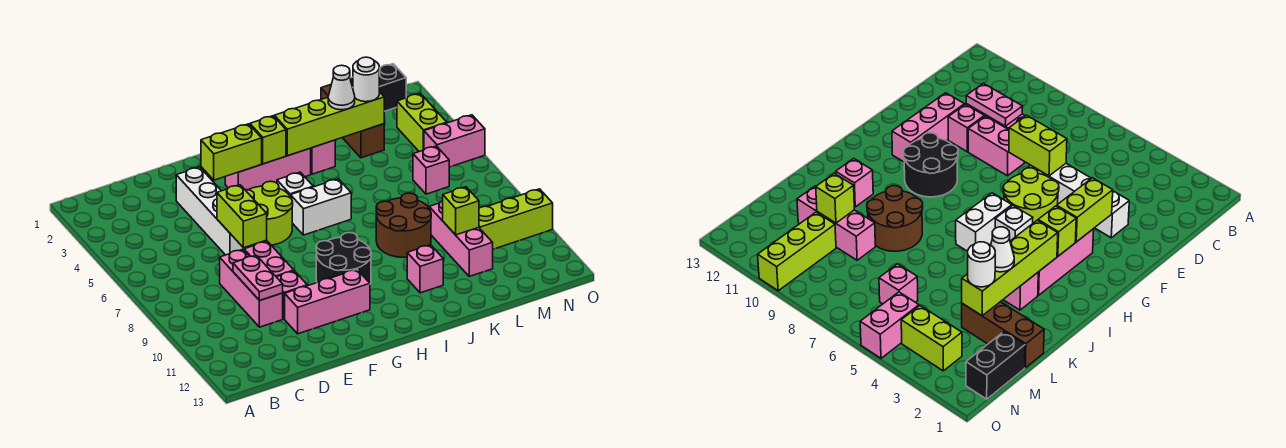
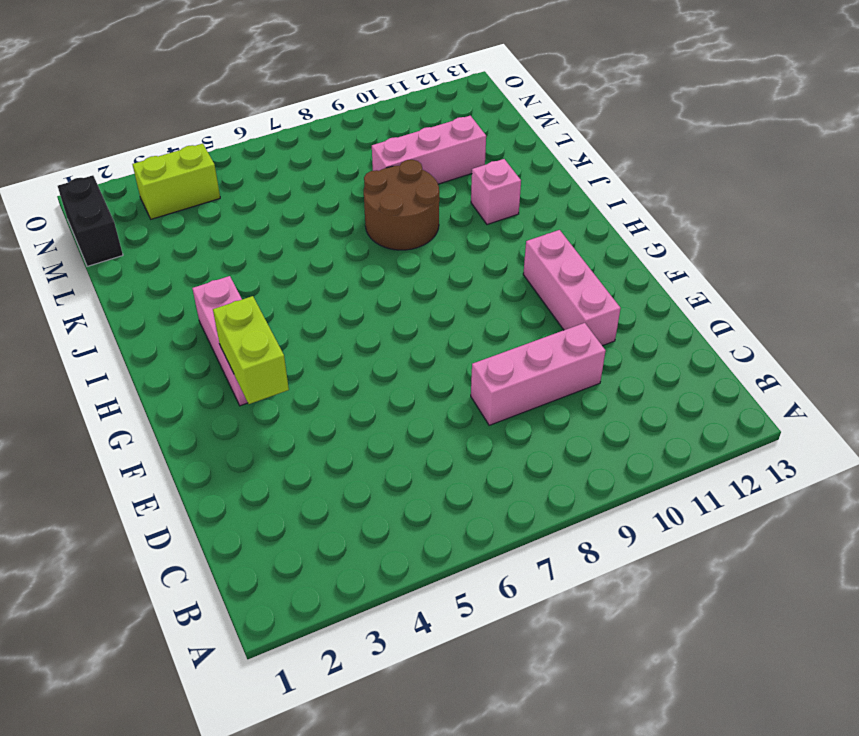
none -> white 1x4 brick [176,167,253,255]
none -> pink 1x2 brick [244,241,294,277]
none -> pink 1x1 brick [277,271,307,319]

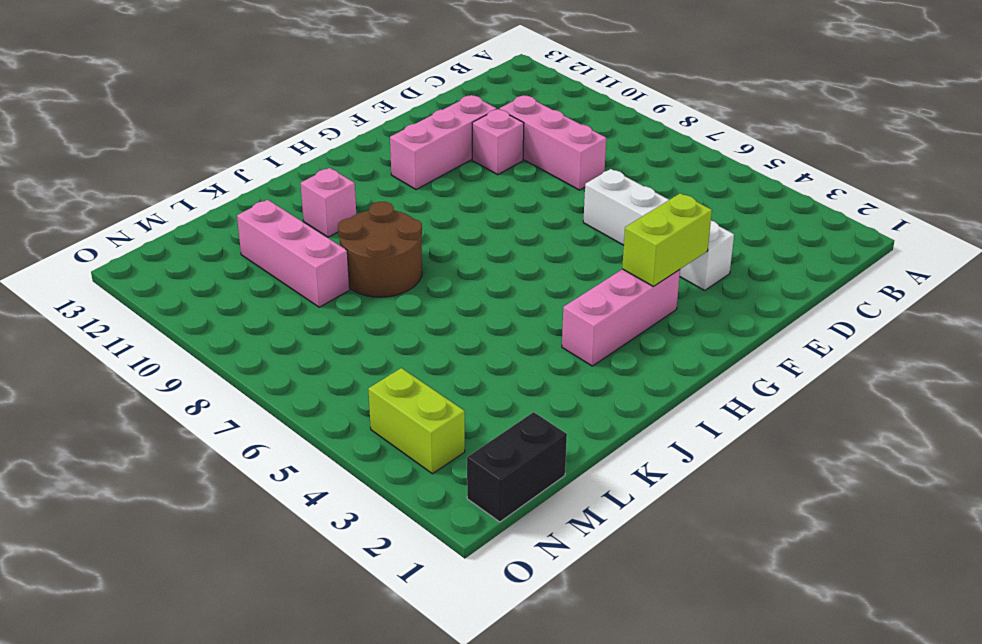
none -> pink 1x2 brick [244,241,294,277]
none -> lime 2x2 round brick [246,181,293,245]
none -> black 2x2 round brick [316,233,371,284]

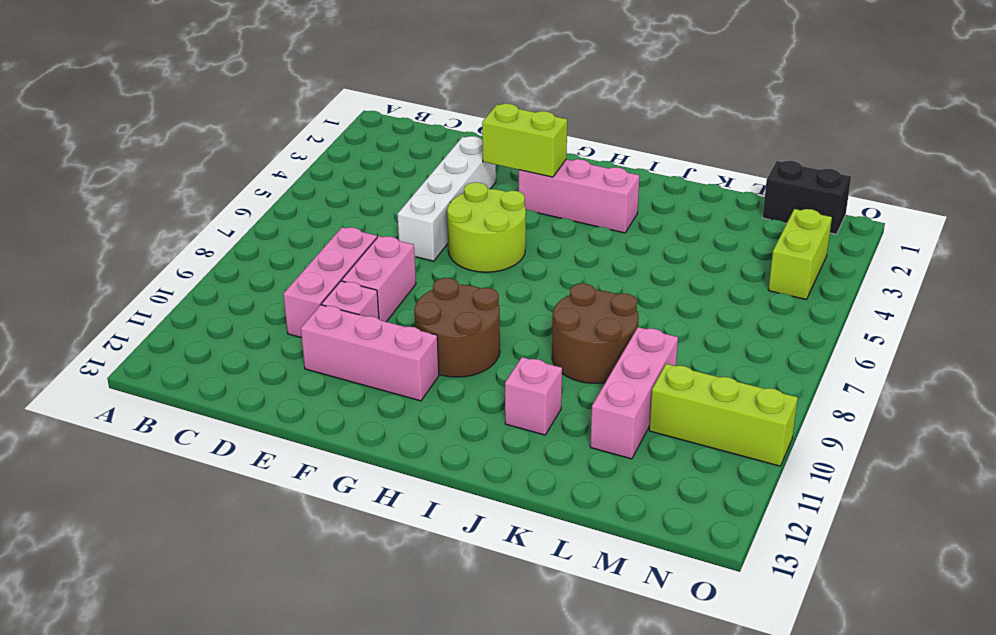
brown 2x2 round brick [414,278,500,377] -> black 2x2 round brick [316,233,371,284]
none -> white 1x1 brick [277,172,313,197]
none -> white 1x2 brick [291,179,351,235]
none -> pink 1x1 brick [311,140,335,174]

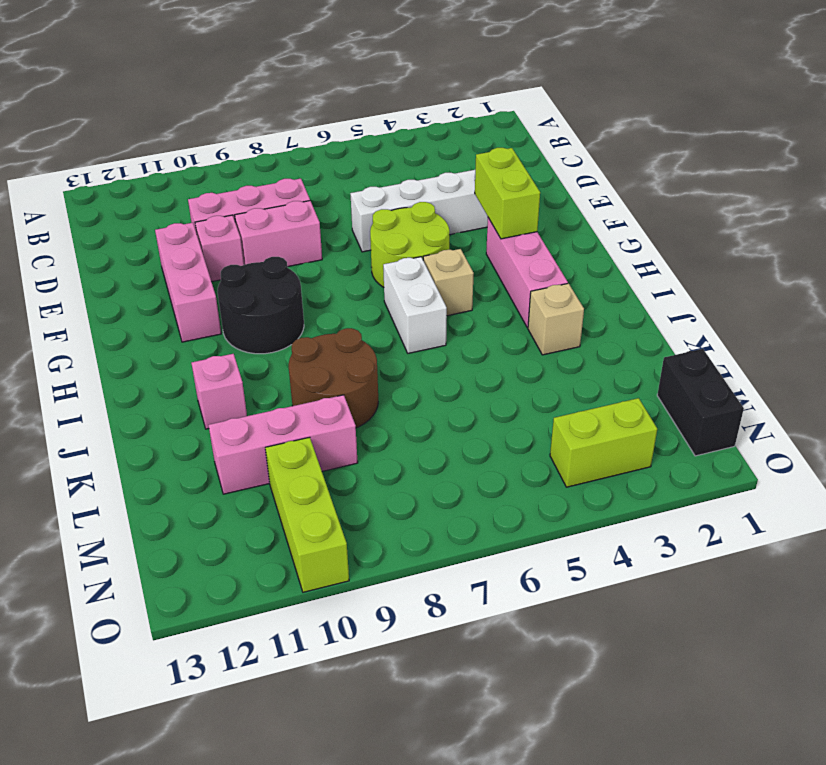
tan 1x1 brick [423,249,474,316] -> white 1x1 brick [277,172,313,197]
tan 1x1 brick [528,283,584,355] -> pink 1x1 brick [311,140,335,174]
none -> brown 1x3 brick [321,85,384,158]
none -> pink 1x1 brick [413,146,449,194]
none -> pink 1x2 brick [424,115,485,167]

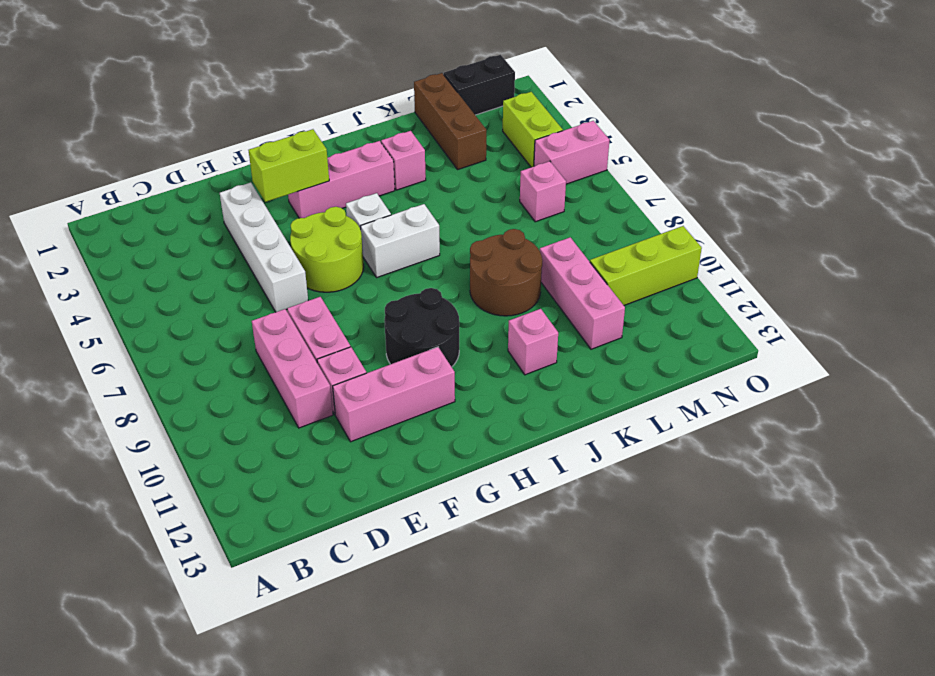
none -> pink 1x2 plate [233,255,283,301]
none -> lime 1x2 brick [217,185,267,248]
none -> lime 1x1 brick [250,116,286,164]

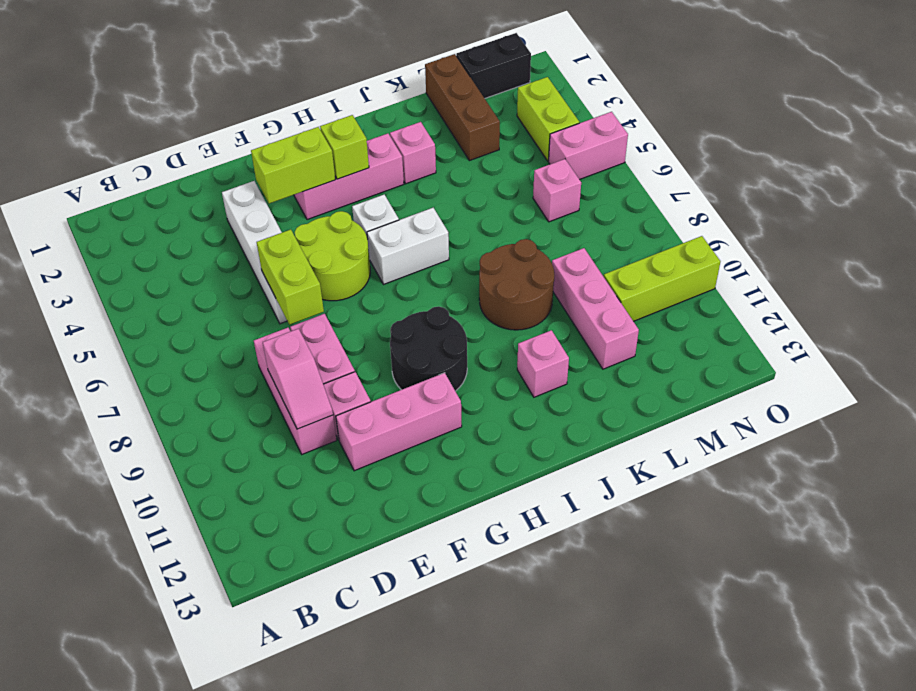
pink 1x2 slope [263,329,333,429] -> pink 1x2 plate [233,255,283,301]
none -> lime 1x4 brick [274,92,384,156]
none -> lime 1x1 brick [443,187,479,235]
none -> white 1x1 cone [328,65,355,110]

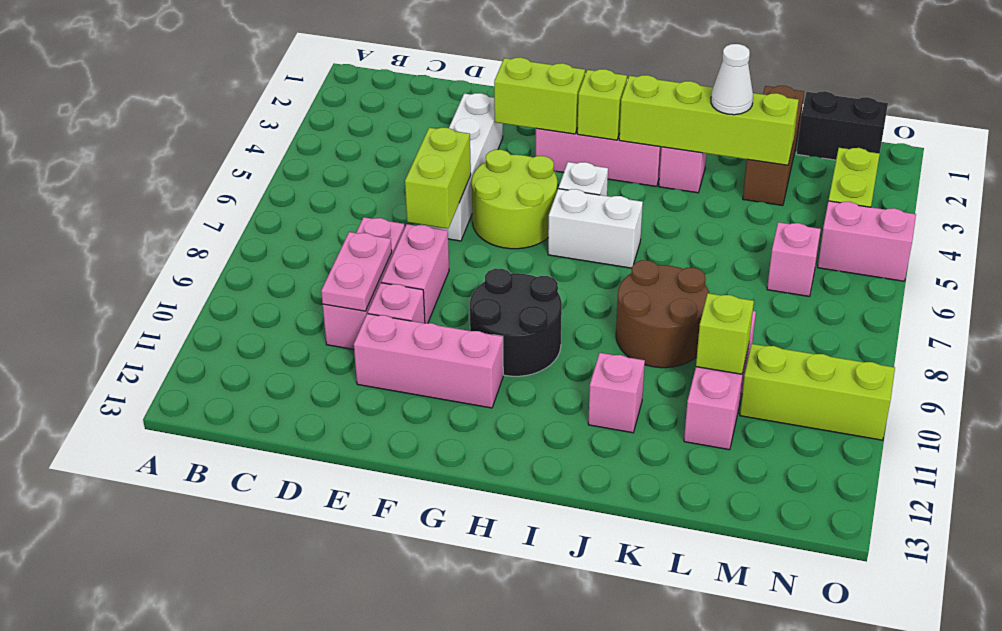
none -> white 1x1 round brick [353,57,379,102]

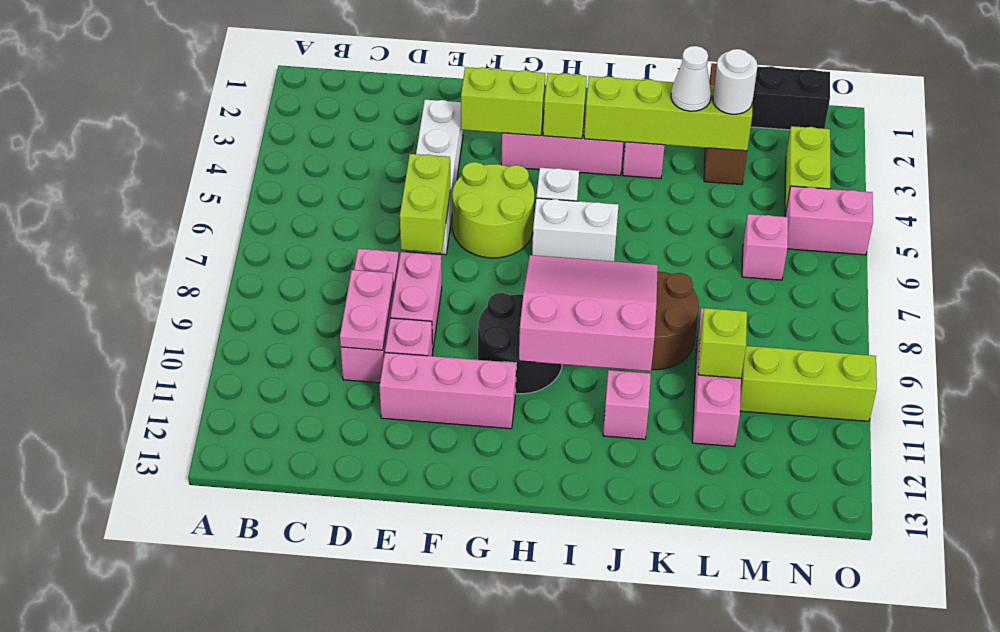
pink 3x3 slope [519,255,658,371] -> none

